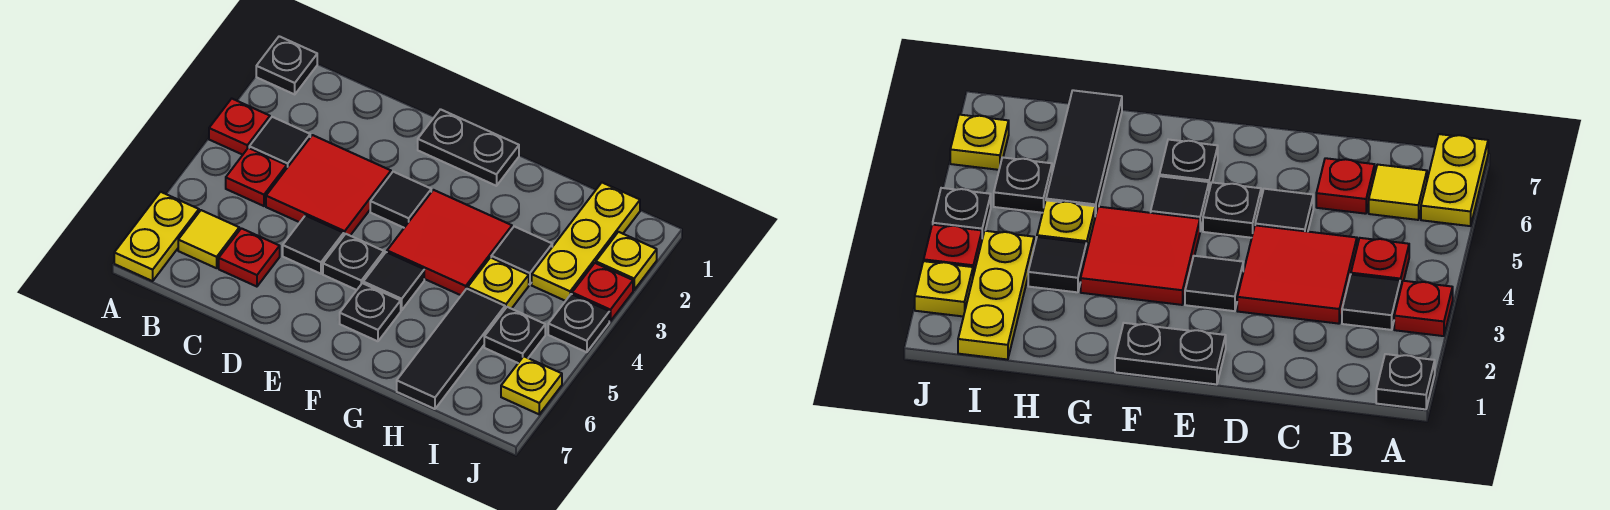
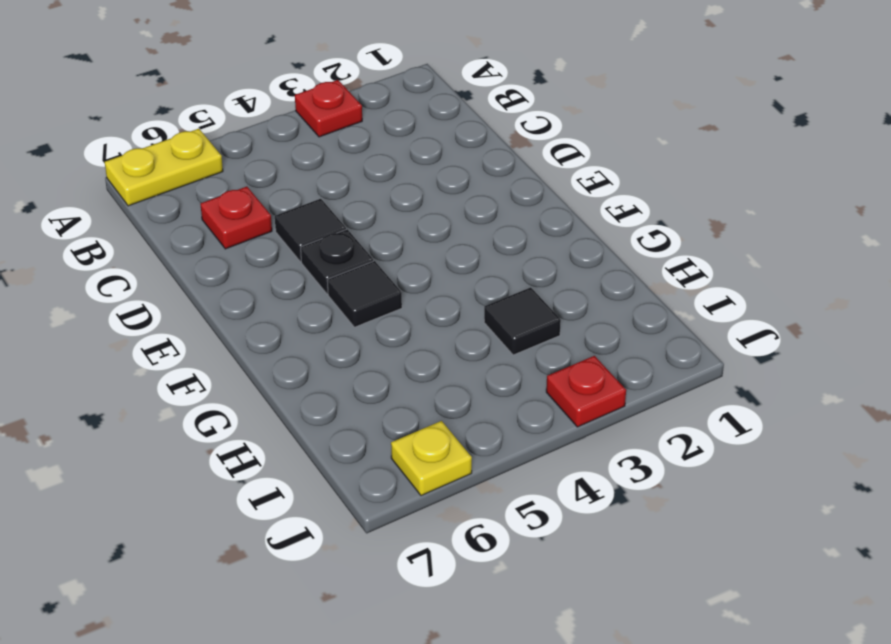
none -> black 1x1 plate [256,36,317,94]
none -> black 1x1 tile [249,117,310,167]
none -> red 1x1 plate [226,148,287,206]

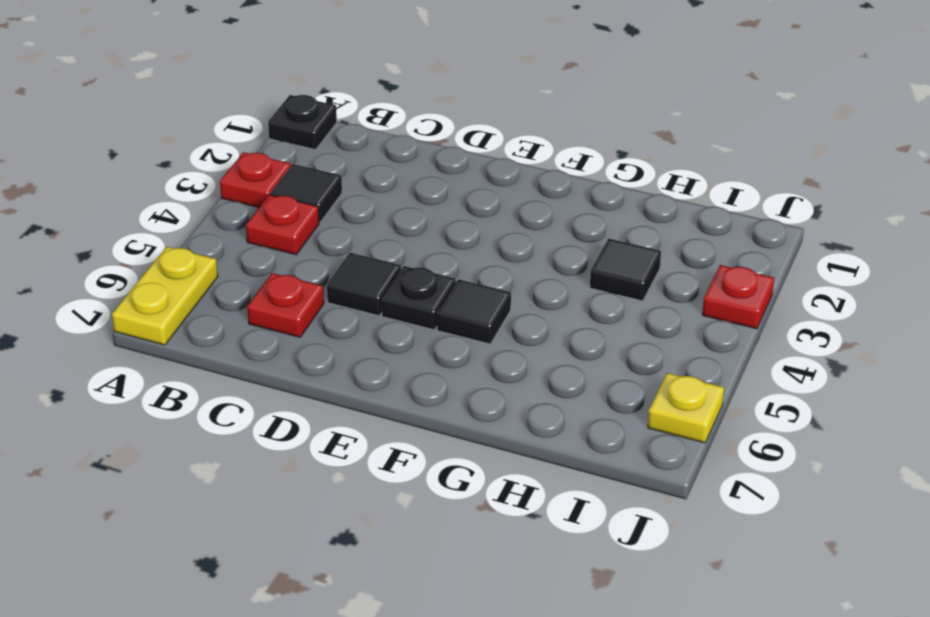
none -> yellow 1x1 tile [178,210,239,268]
none -> red 2x2 tile [266,135,391,235]
none -> black 1x2 plate [418,109,519,186]

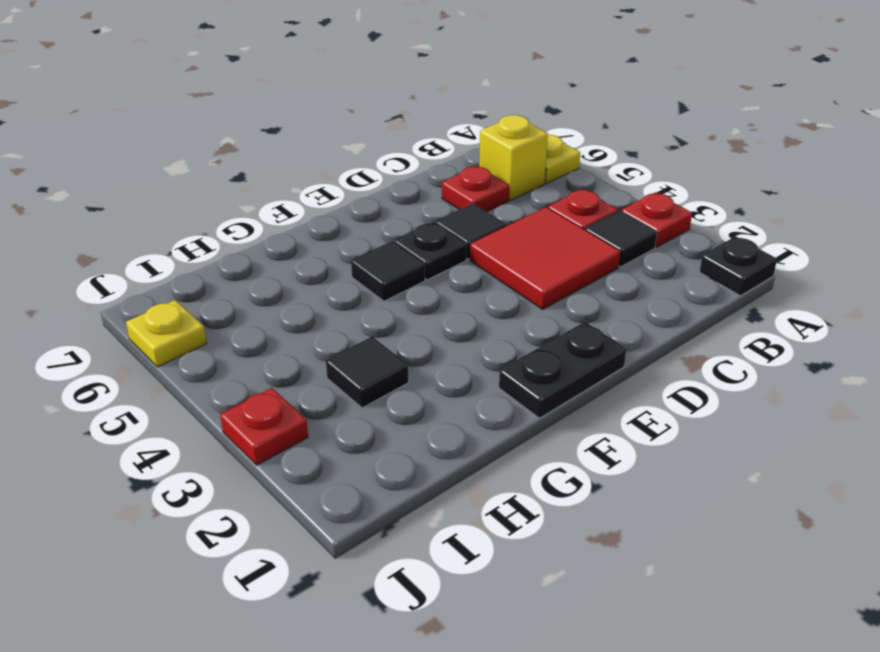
yellow 1x1 brick [479,115,548,201] -> yellow 1x1 tile [178,210,239,268]
none -> black 1x1 tile [370,172,431,228]
none -> red 2x2 tile [387,190,512,295]
none -> black 1x1 plate [340,283,401,341]

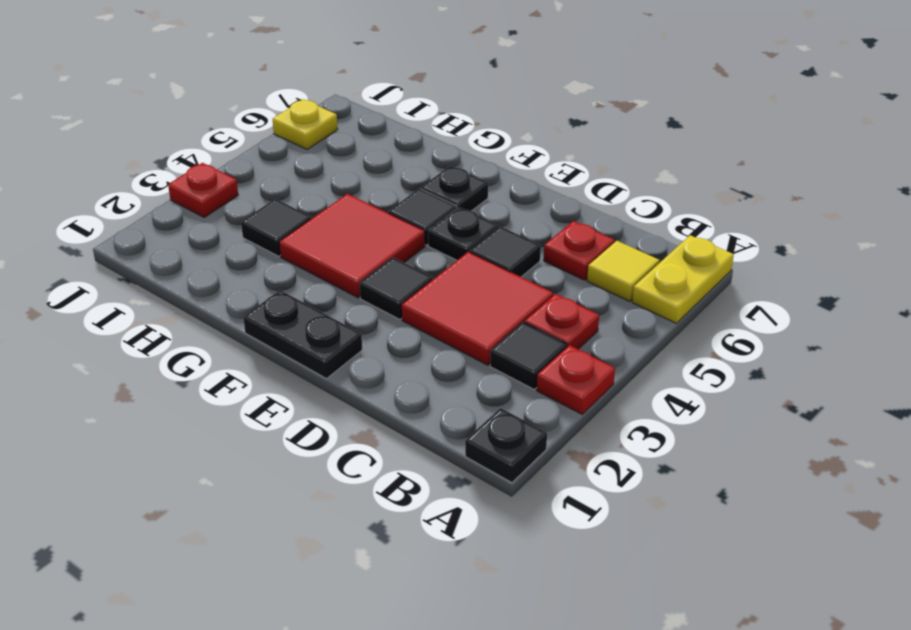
none -> yellow 1x1 plate [468,258,529,309]
none -> black 1x3 tile [397,289,505,409]
none -> yellow 1x3 plate [532,183,640,301]

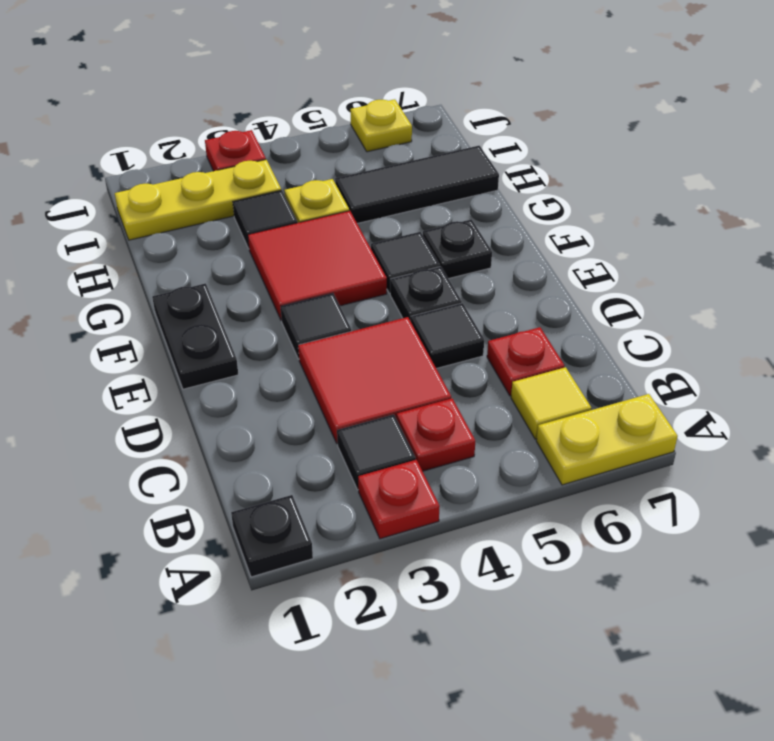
none -> black 1x1 plate [484,307,545,363]
none -> yellow 1x1 plate [596,232,657,290]
none -> black 1x1 plate [548,294,609,352]

